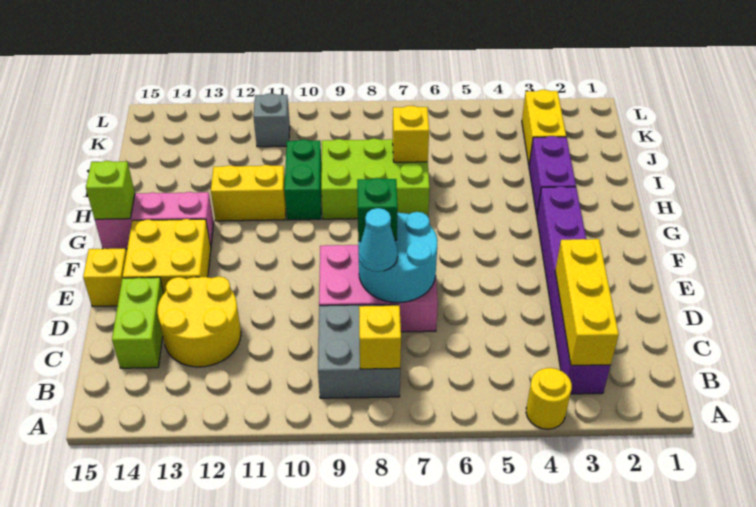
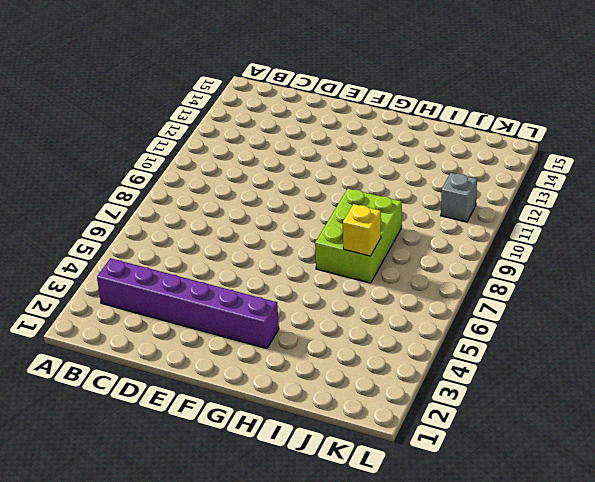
none -> yellow 1x1 round brick [526,368,572,429]
none -> grey 2x2 brick [318,304,400,398]
none -> yellow 2x2 round brick [158,276,241,367]

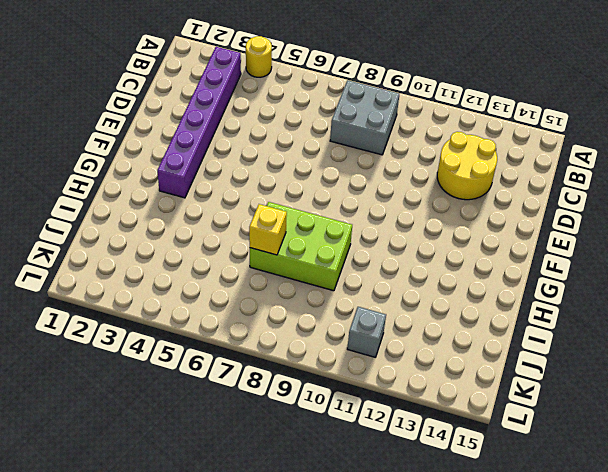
none -> lime 1x2 brick [112,277,164,368]
none -> pink 2x3 brick [319,245,438,332]
none -> yellow 2x2 brick [123,219,211,293]

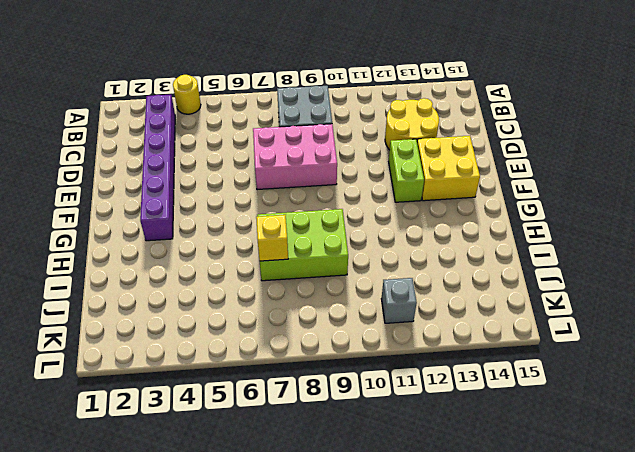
lime 1x2 brick [389,139,424,202] -> lime 1x2 brick moved to [112,277,164,368]
none -> yellow 1x1 brick [83,249,127,306]
none -> pink 1x3 brick [95,192,214,249]
none -> purple 1x2 brick [529,136,576,215]

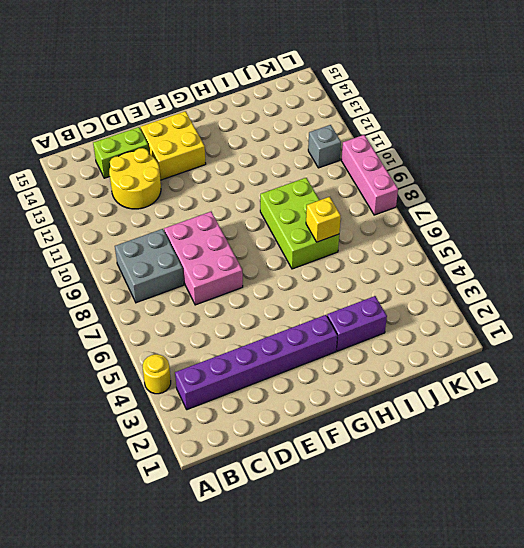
pink 1x3 brick [341,135,398,215] -> pink 1x3 brick moved to [95,192,214,249]
none -> yellow 1x1 brick [83,249,127,306]
none -> green 1x2 brick [284,139,322,220]
none -> yellow 1x2 brick [211,165,286,221]

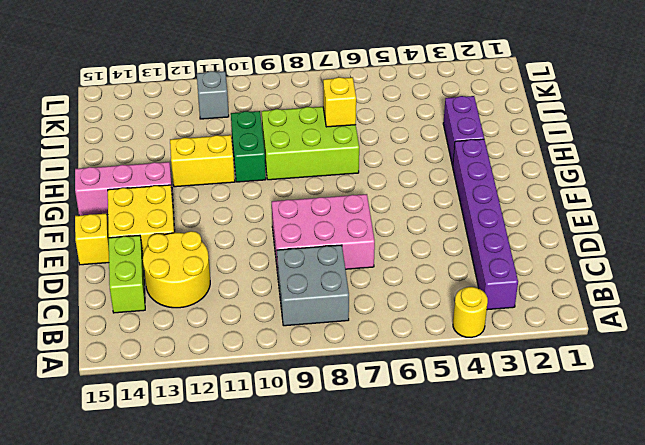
none -> yellow 1x2 brick [522,90,566,165]
none -> yellow 1x3 brick [555,239,619,365]
none -> yellow 1x1 brick [359,306,401,369]

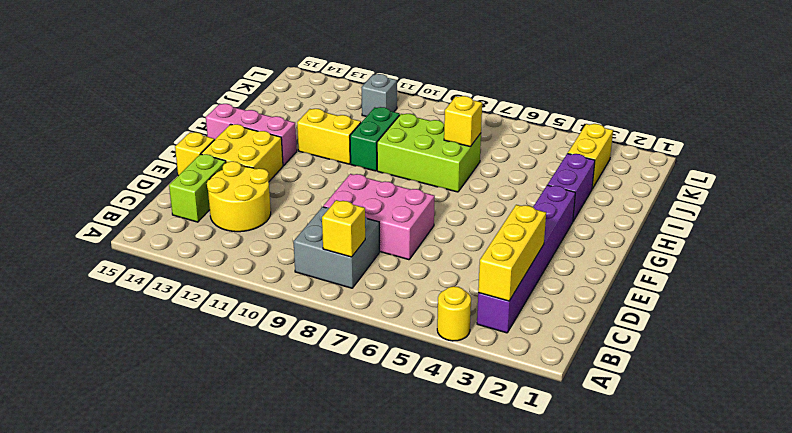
none -> cyan 2x2 round brick [358,212,437,303]
none -> lime 1x1 brick [86,161,135,219]
none -> cyan 1x1 cone [358,208,398,272]

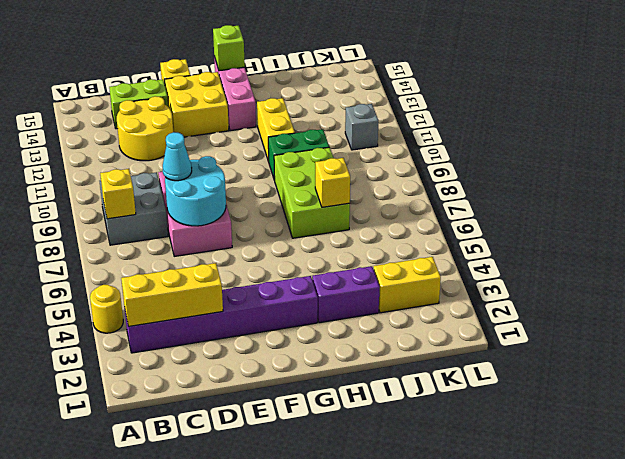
none -> green 1x1 brick [357,178,398,241]

